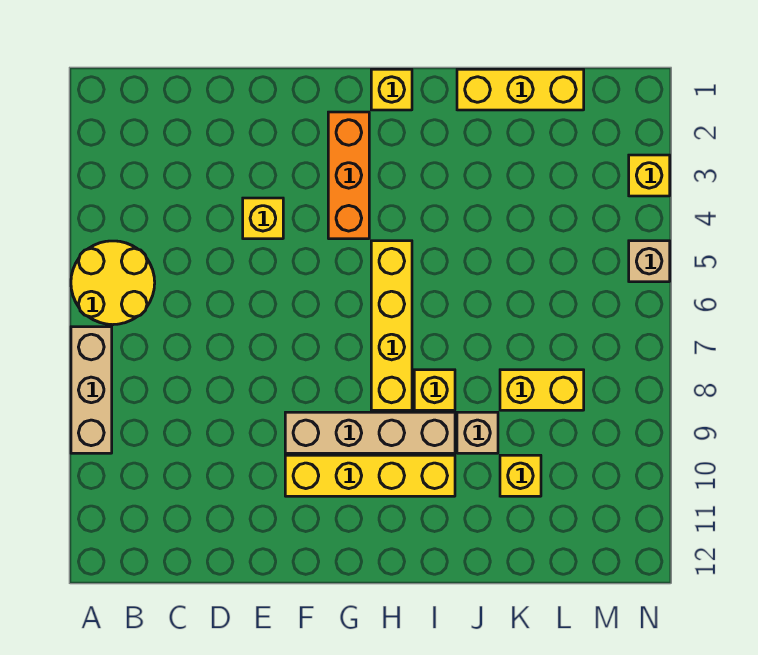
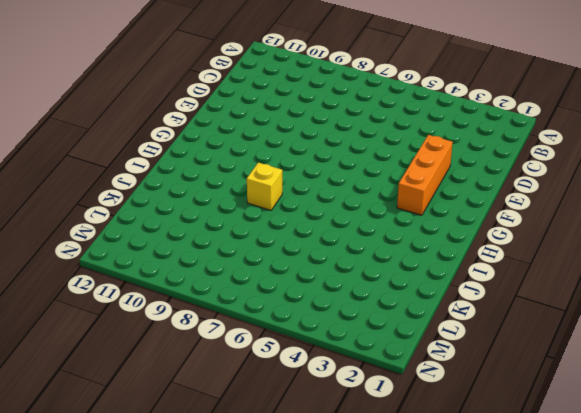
orange 1x3 brick [397,135,453,215] -> orange 1x3 brick turned to [328,112,369,239]
none -> yellow 2x2 round brick [71,241,155,325]
none -> tan 1x3 brick [71,327,112,453]
none -> yellow 1x1 brick [243,198,283,239]

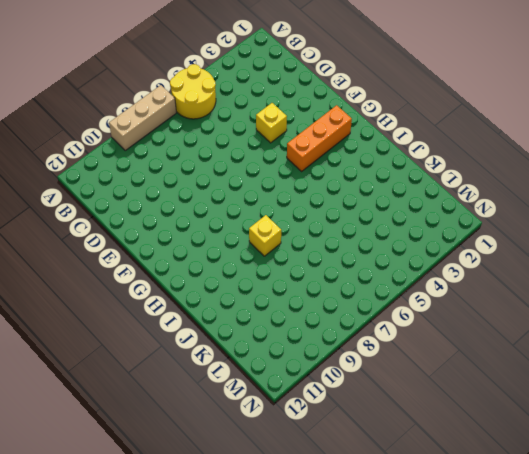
none -> tan 1x4 brick [285,412,455,453]
none -> yellow 1x4 brick [285,455,455,496]
none -> yellow 1x1 brick [371,69,412,110]

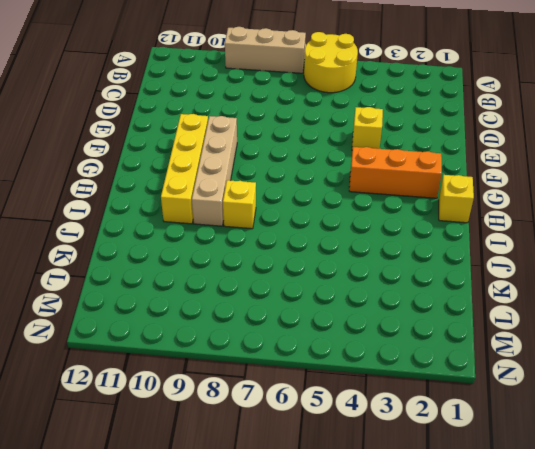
none -> yellow 1x4 brick [371,241,412,410]
none -> yellow 1x3 brick [457,69,584,110]
none -> tan 1x1 brick [457,412,498,453]

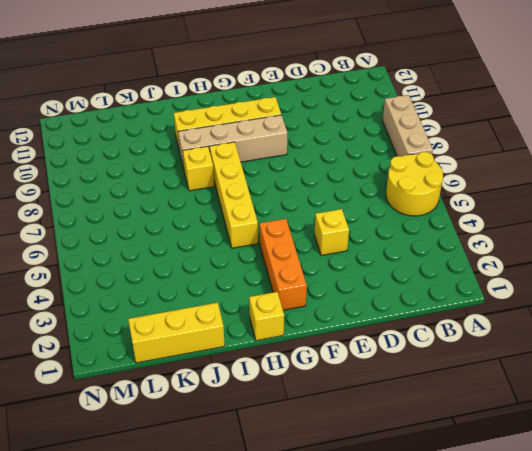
none -> tan 1x1 brick [457,412,498,453]
none -> yellow 1x2 brick [500,370,584,410]
none -> yellow 1x1 brick [500,455,541,496]

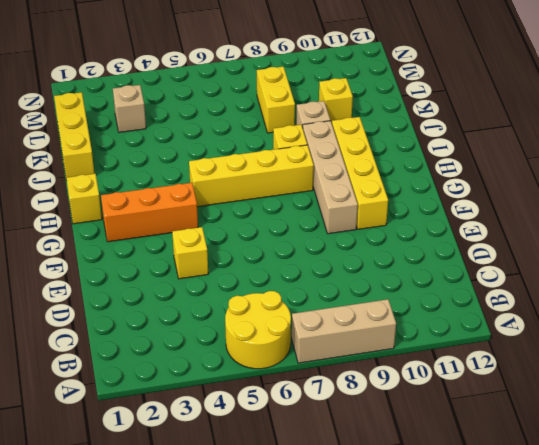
tan 1x1 brick [113,85,146,132] -> tan 1x1 brick moved to [629,241,670,282]
none -> yellow 1x1 brick [629,155,670,196]

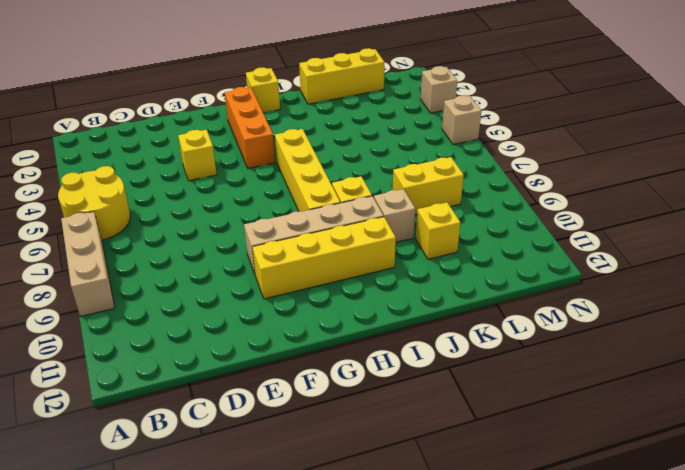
tan 1x1 brick [421,66,457,113] -> yellow 1x1 brick [629,155,670,196]

